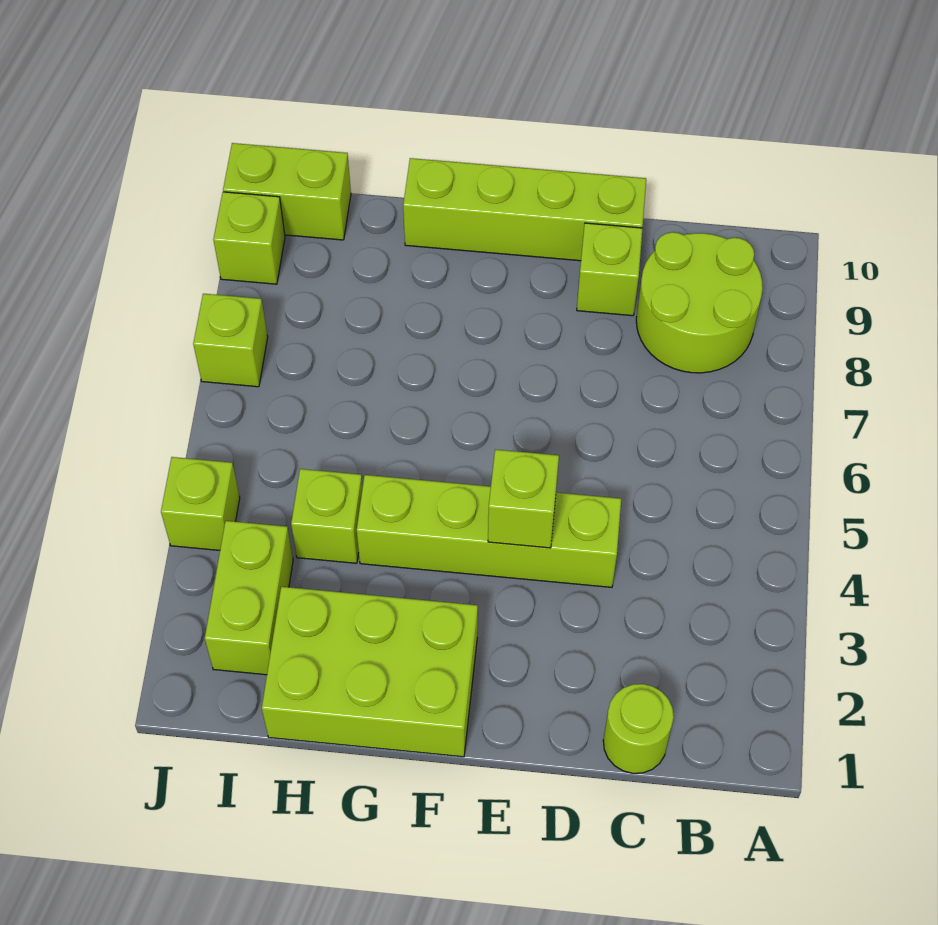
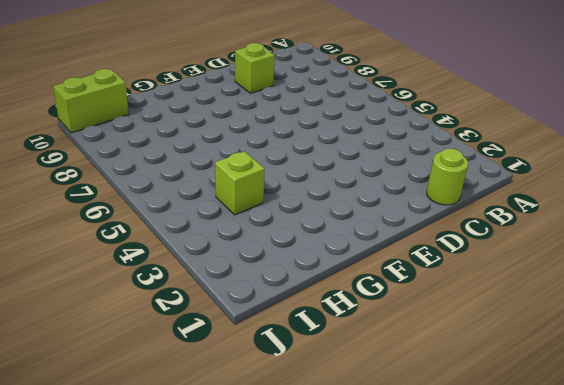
none -> lime 2x2 round brick [636,232,763,373]
none -> lime 1x4 brick [357,475,621,587]
none -> lime 1x4 brick [403,158,646,261]

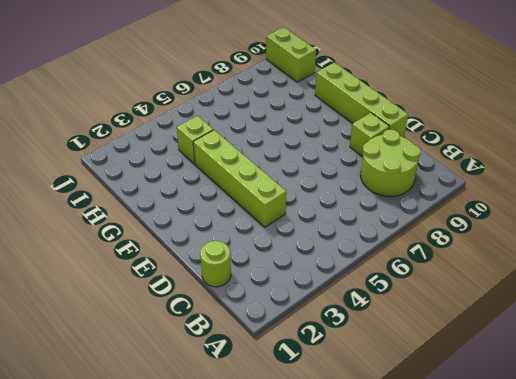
none -> lime 2x3 brick [262,587,478,757]
none -> lime 1x2 brick [205,521,293,675]
none -> lime 1x1 brick [161,457,240,550]

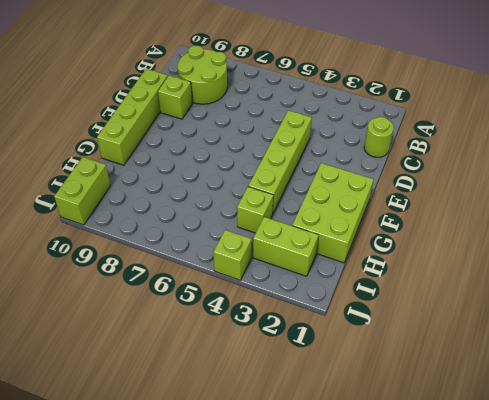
none -> lime 1x1 brick [193,294,268,387]
none -> lime 1x1 brick [213,192,285,284]
none -> lime 1x1 brick [488,449,559,548]

